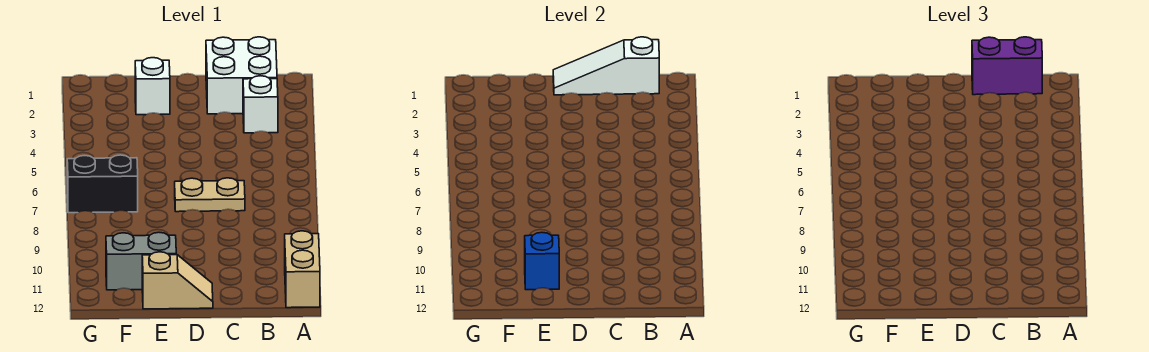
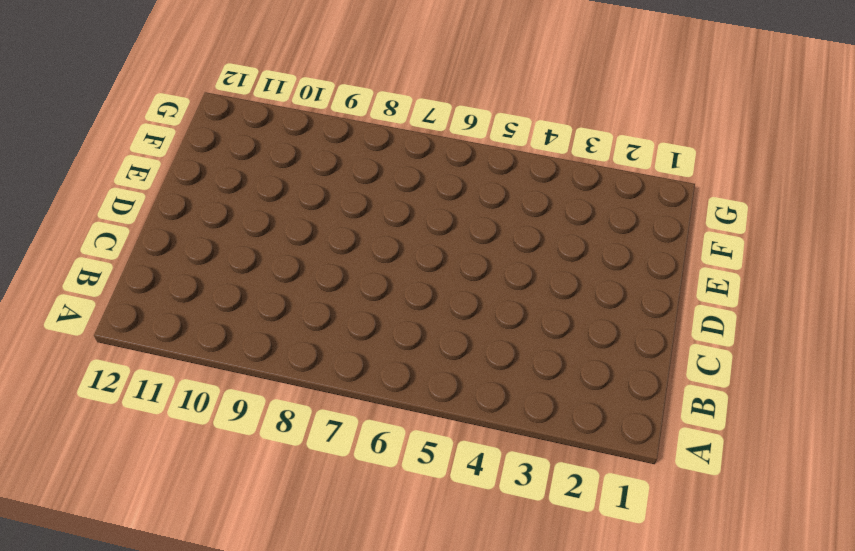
none -> tan 1x2 brick [285,231,320,308]
none -> white 2x2 brick [206,37,277,114]

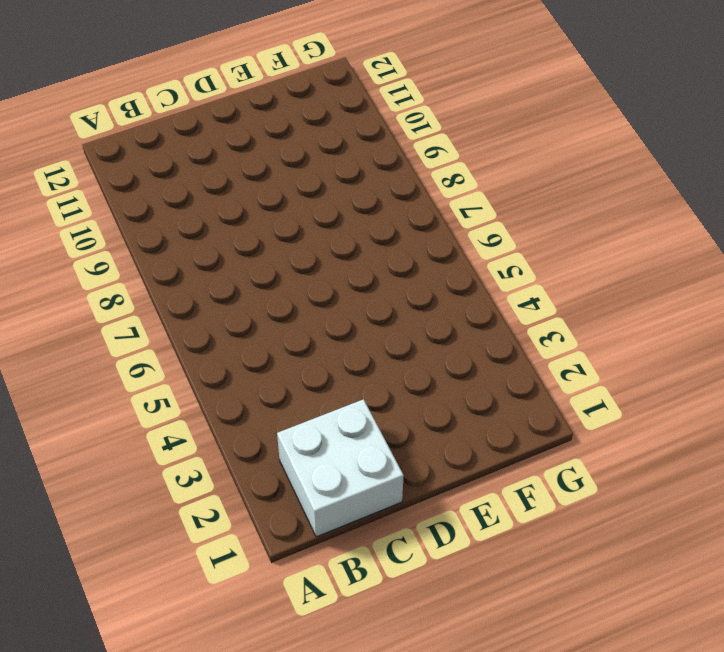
none -> tan 1x2 brick [285,231,320,308]
none -> white 1x1 brick [243,76,278,133]

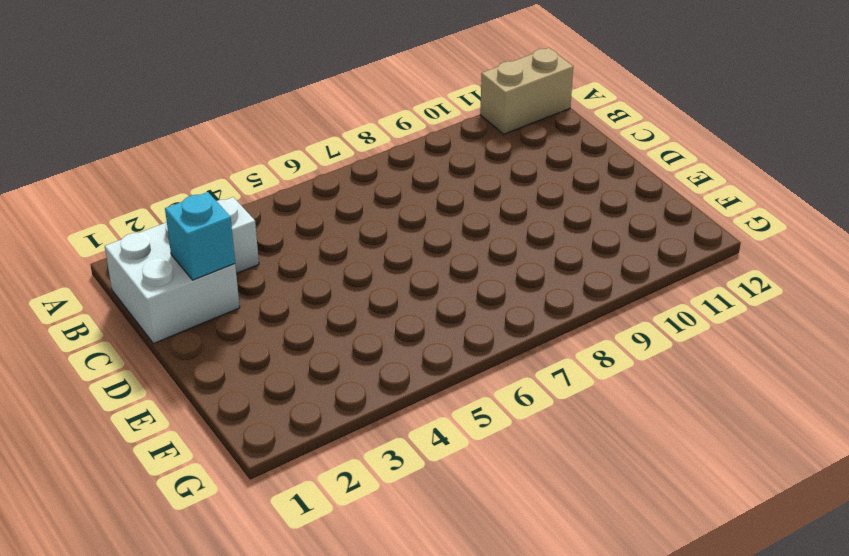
cyan 1x1 brick [165,192,235,280] -> none
none -> tan 1x2 plate [175,178,245,212]
none -> tan 1x2 slope [142,252,213,309]

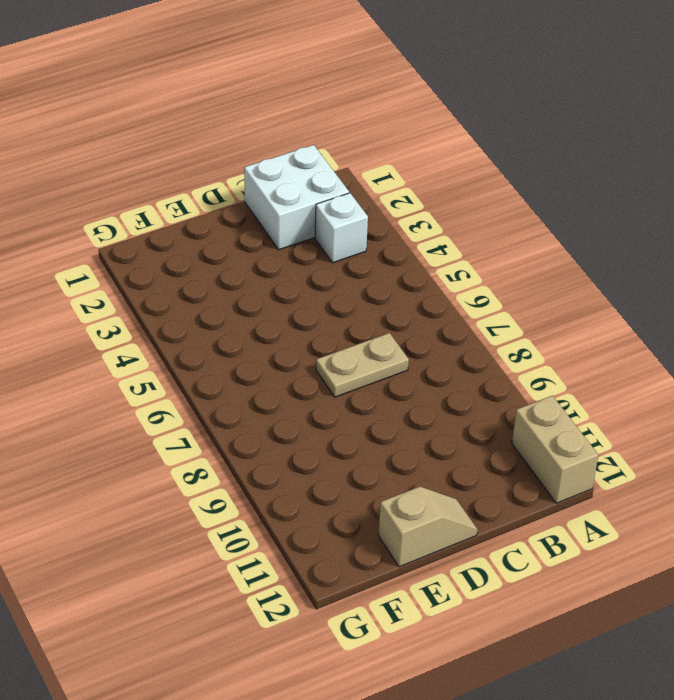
none -> white 1x1 brick [135,58,170,115]
none -> grey 1x2 brick [106,232,176,290]

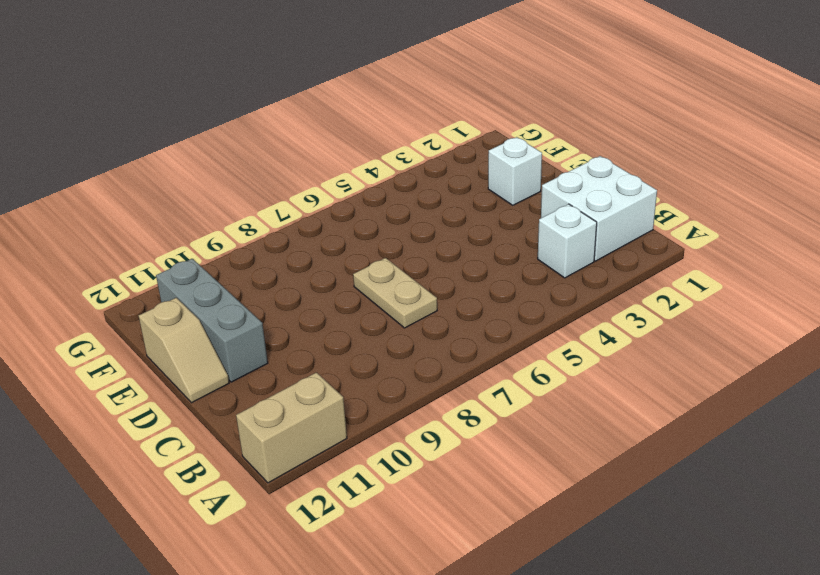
grey 1x3 brick [156,259,268,382] -> grey 1x2 brick [106,232,176,290]
none -> black 1x2 brick [67,155,138,213]
none -> white 1x3 slope [553,37,659,95]

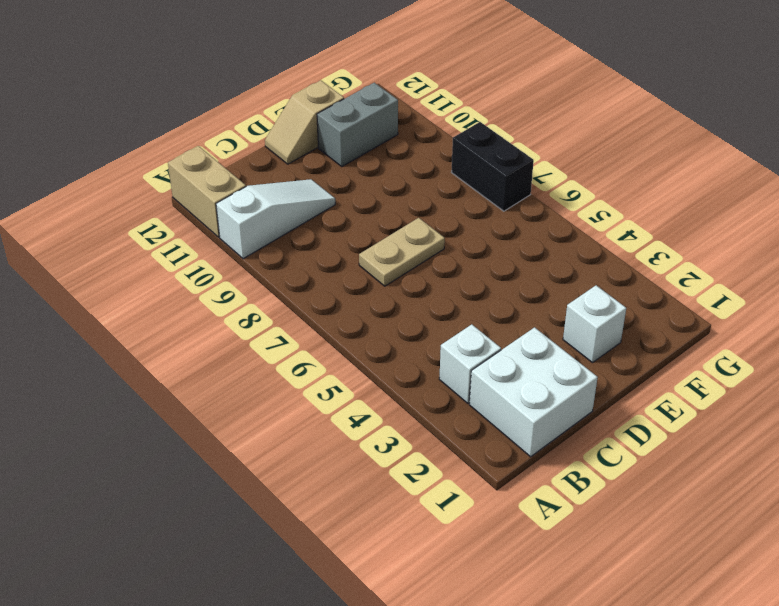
white 1x3 slope [216,179,335,259] -> white 1x3 slope moved to [553,37,659,95]
black 1x2 brick [451,122,534,211] -> black 1x2 brick turned to [67,155,138,213]
none -> blue 1x1 brick [525,232,559,290]
none -> purple 1x2 brick [972,37,1042,95]

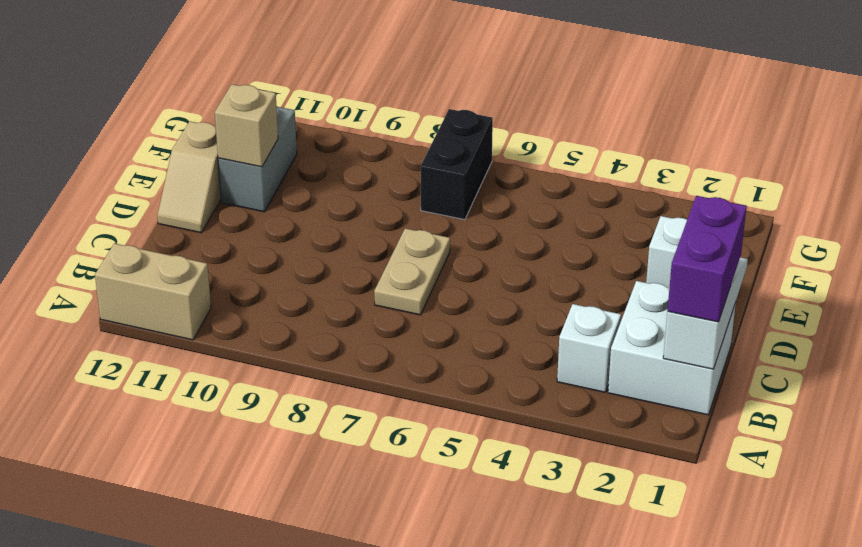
tan 1x1 brick [215,84,278,167] -> blue 1x1 brick [525,232,559,290]

